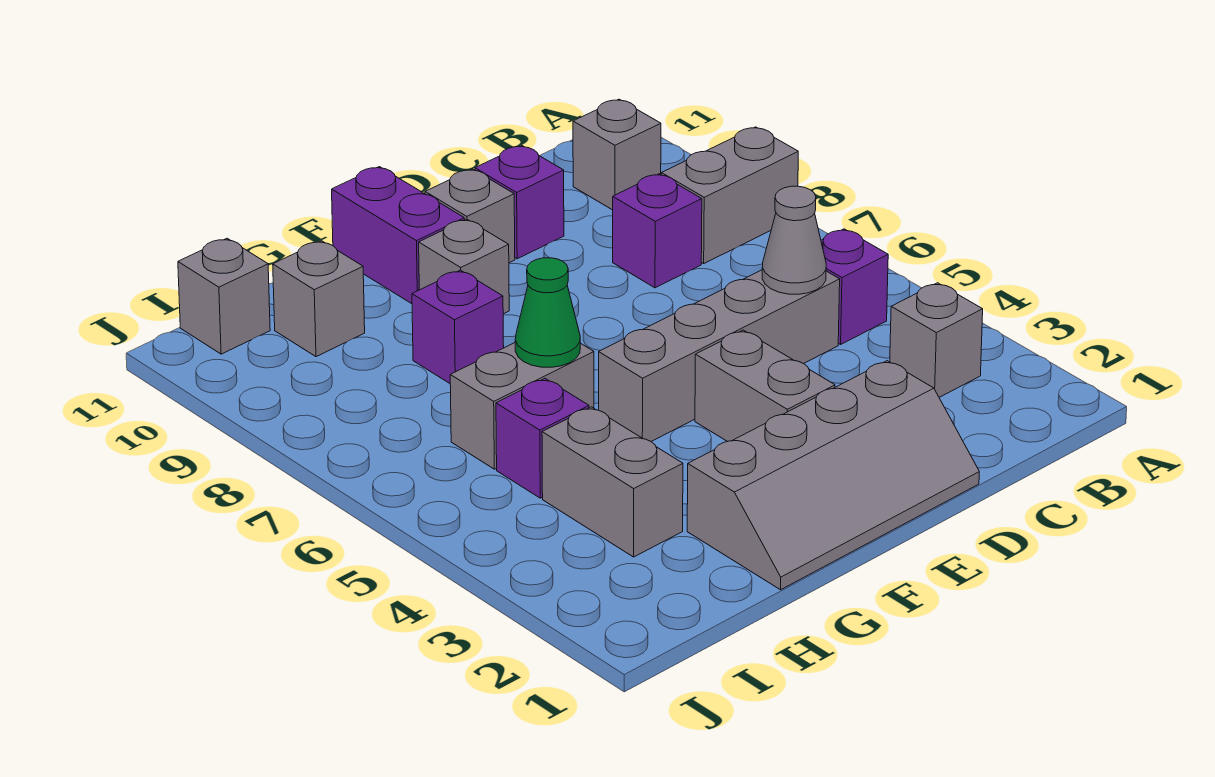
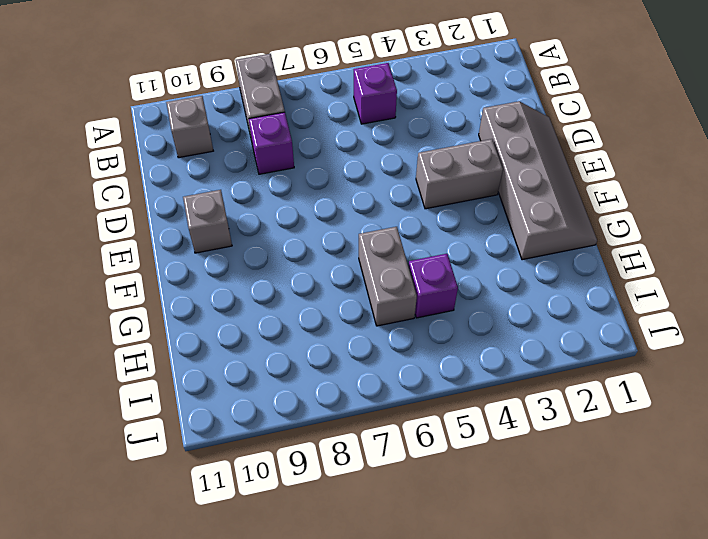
none -> grey 1x1 brick [890,283,983,397]
none -> grey 1x4 brick [599,270,840,442]
none -> purple 1x1 brick [475,146,564,259]

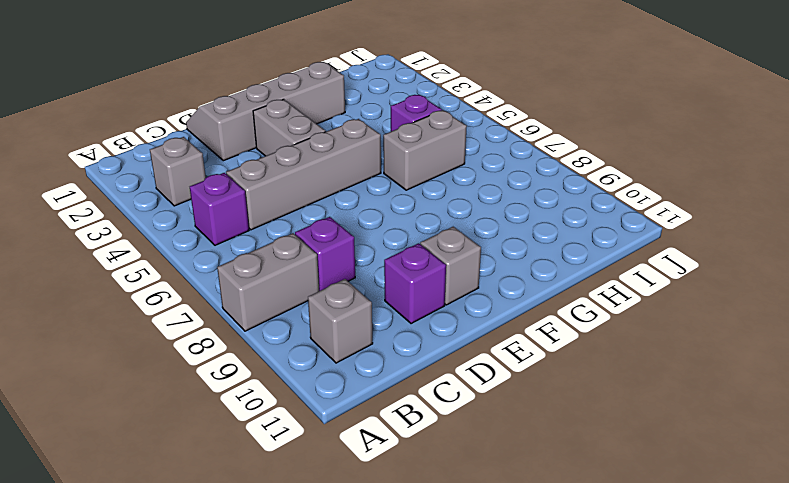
none -> grey 1x1 brick [419,219,509,314]
none -> purple 1x2 brick [332,167,464,304]
none -> purple 1x1 brick [412,270,504,383]

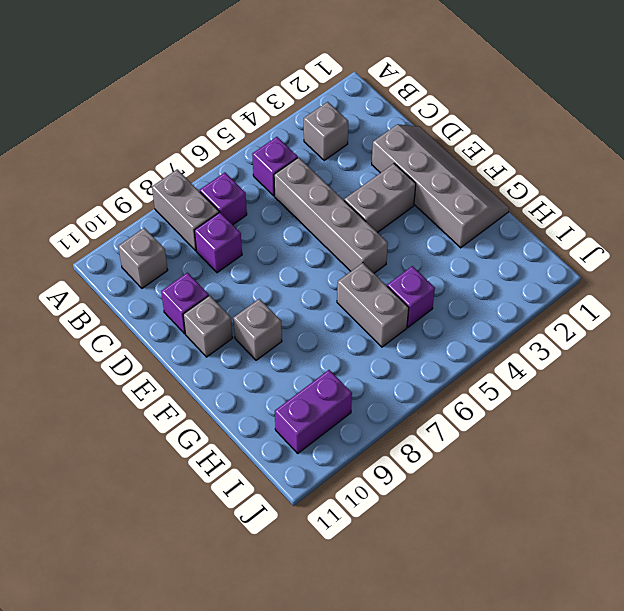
purple 1x1 brick [200,173,247,225] -> purple 1x1 brick moved to [412,270,504,383]
purple 1x2 brick [275,370,352,453] -> purple 1x2 brick moved to [332,167,464,304]
none -> grey 1x2 brick [542,407,683,557]
none -> grey 1x1 brick [273,241,365,357]
none -> grey 1x1 brick [178,238,270,354]

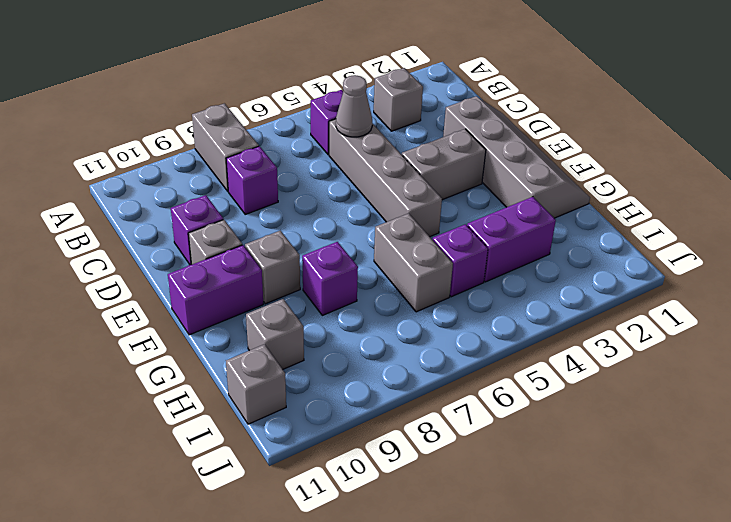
purple 1x2 brick [467,197,556,282] -> grey 1x2 brick [542,407,683,557]
none -> grey 1x1 brick [573,99,661,210]
none -> green 1x1 cone [515,258,580,367]

